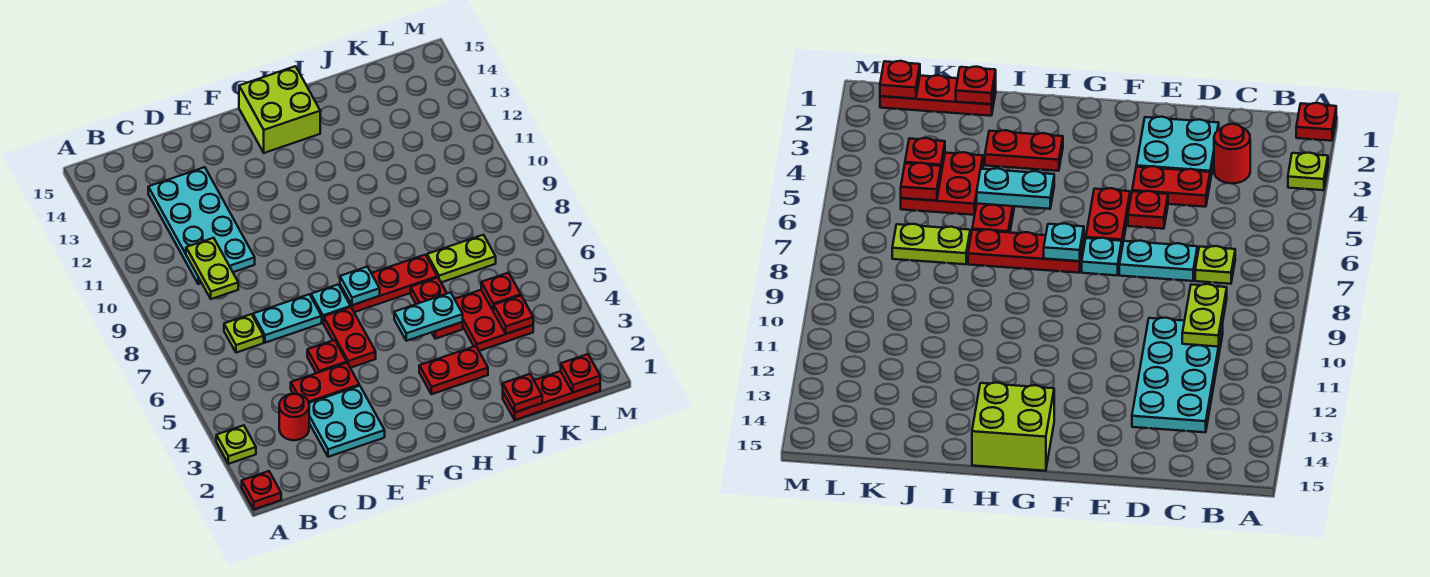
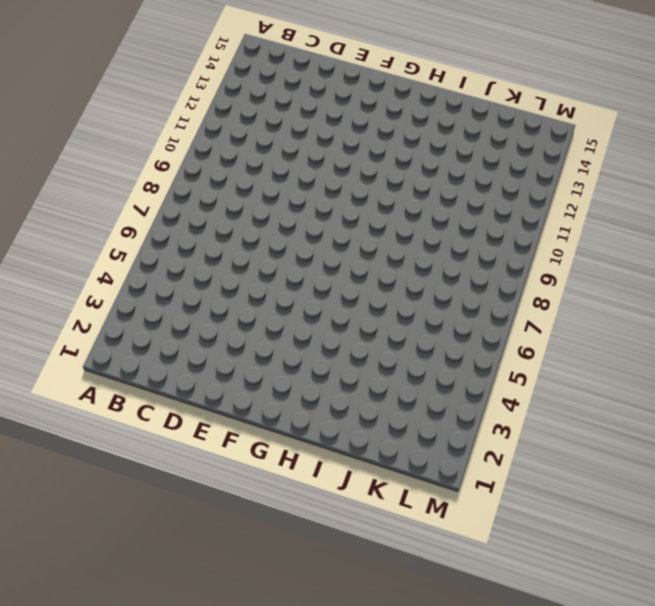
none -> red 1x1 plate [242,471,281,509]
none -> lime 1x1 plate [216,425,256,464]
none -> red 1x1 round brick [279,394,309,440]

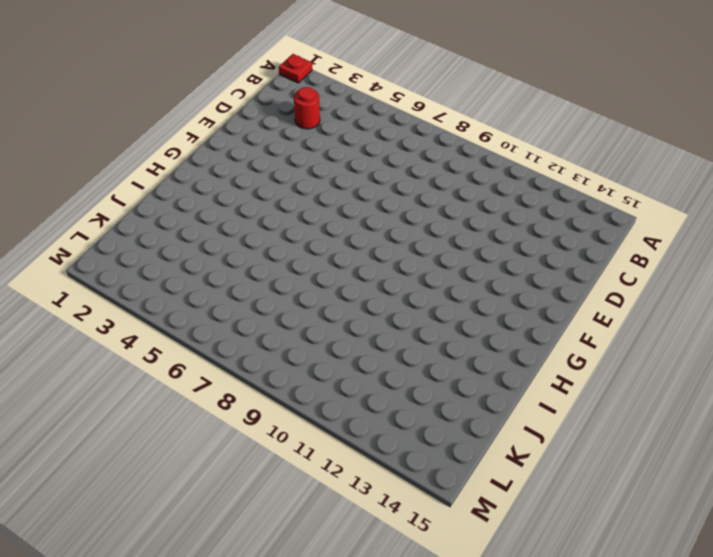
none -> lime 1x1 plate [216,425,256,464]
none -> lime 1x1 plate [224,314,264,353]
none -> cyan 2x4 plate [148,167,255,284]

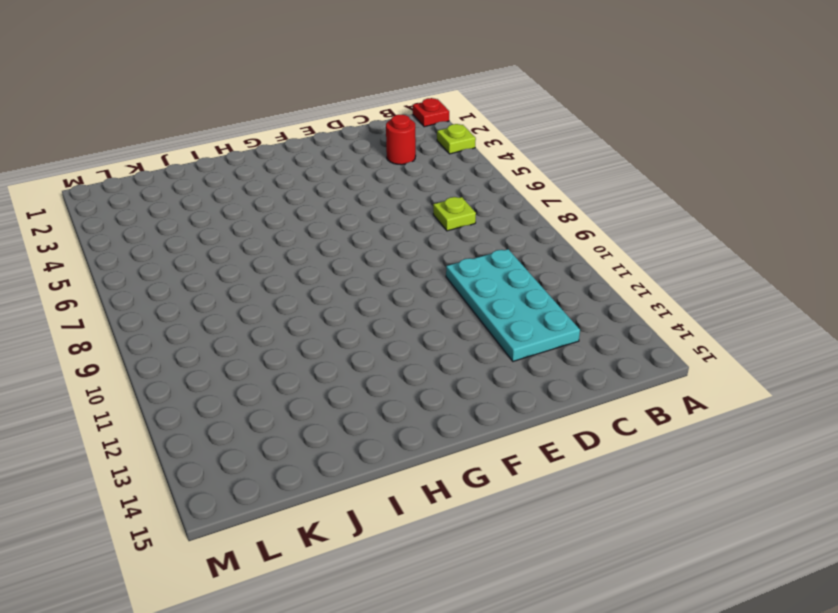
none -> cyan 2x2 plate [309,386,385,457]
none -> red 1x2 plate [291,363,359,403]
none -> cyan 1x2 plate [253,294,322,343]

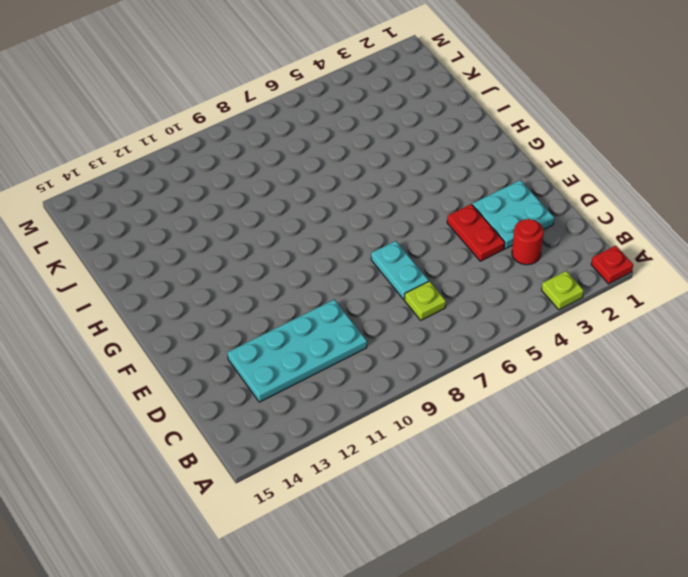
none -> red 1x1 plate [307,340,347,373]
none -> red 1x2 plate [324,307,376,368]
none -> cyan 1x1 plate [311,284,351,323]

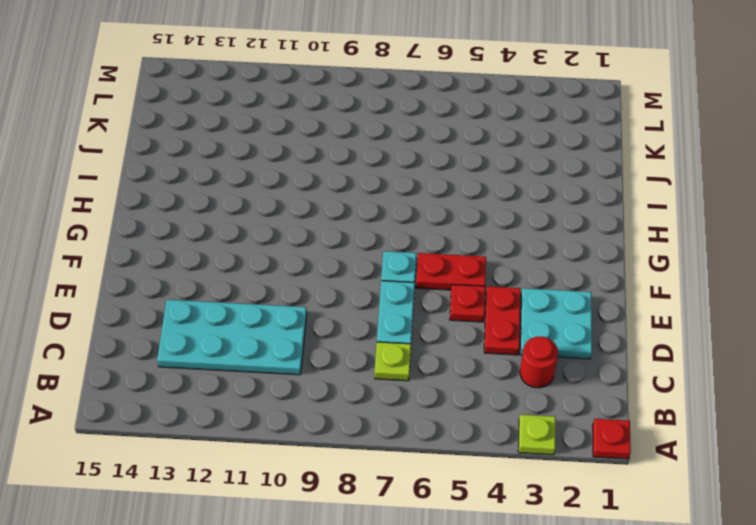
none -> red 1x3 plate [340,255,438,312]
none -> lime 2x2 brick [239,66,320,153]
none -> red 1x2 plate [419,346,488,394]

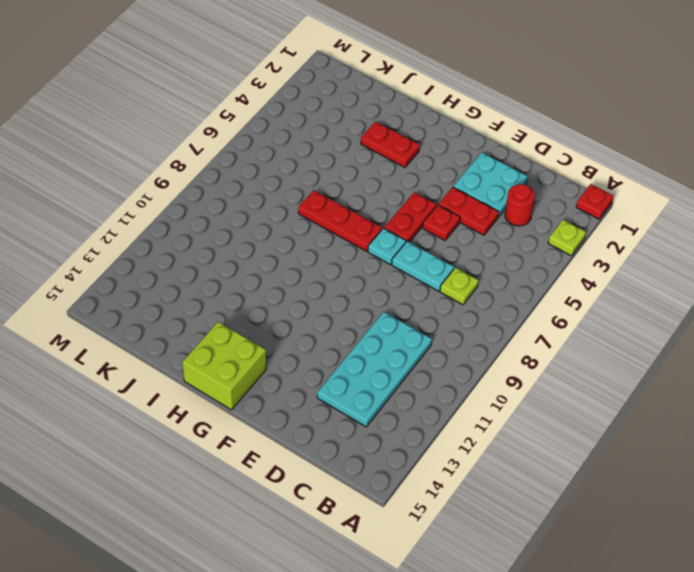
none -> red 1x2 plate [411,278,463,339]
none -> red 1x3 plate [503,371,600,420]
none -> red 2x2 plate [455,290,533,351]

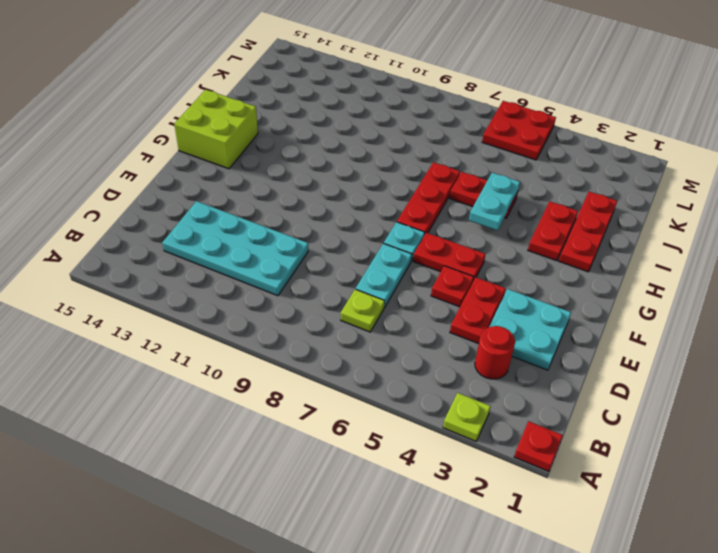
red 1x3 plate [559,192,617,272] -> red 1x3 plate moved to [503,371,600,420]
red 2x2 plate [482,101,556,160] -> red 2x2 plate moved to [455,290,533,351]
none -> lime 1x2 plate [427,235,496,282]
none -> lime 1x2 plate [186,238,238,299]
none -> cyan 1x1 plate [340,267,380,305]

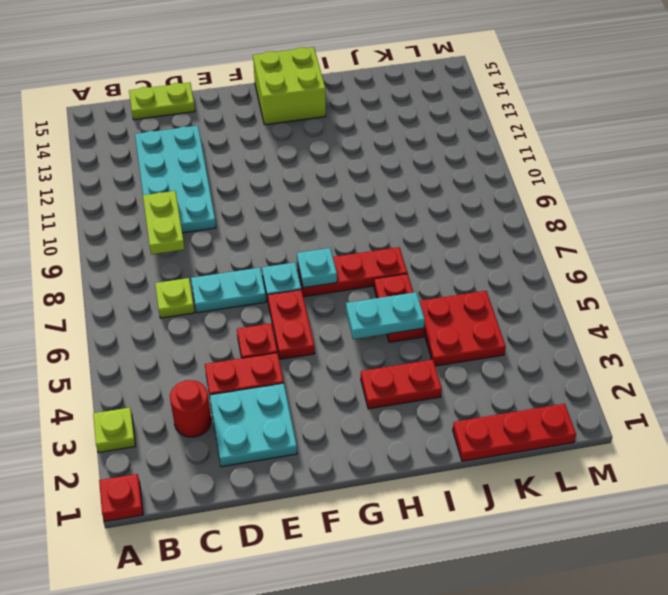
lime 1x2 plate [129,82,195,120] -> lime 1x2 plate moved to [427,235,496,282]
none -> red 1x1 plate [503,374,542,412]
none -> red 1x1 plate [494,296,533,334]
none -> red 1x1 plate [481,272,521,311]

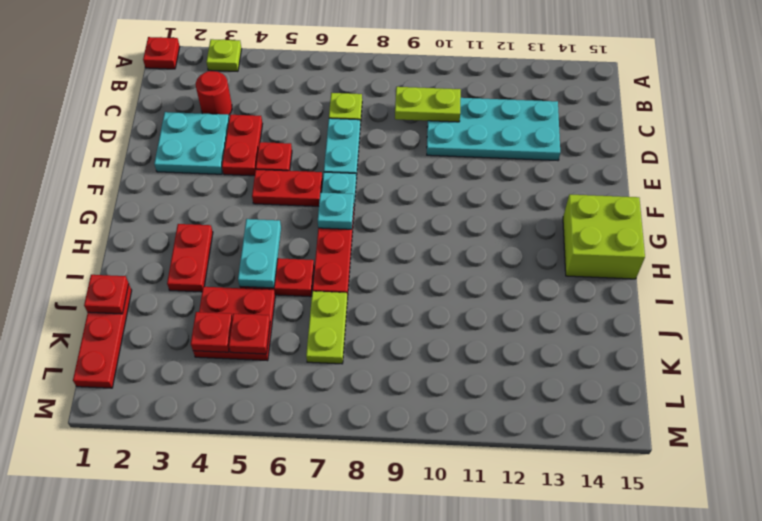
none -> red 1x1 plate [561,354,600,392]

